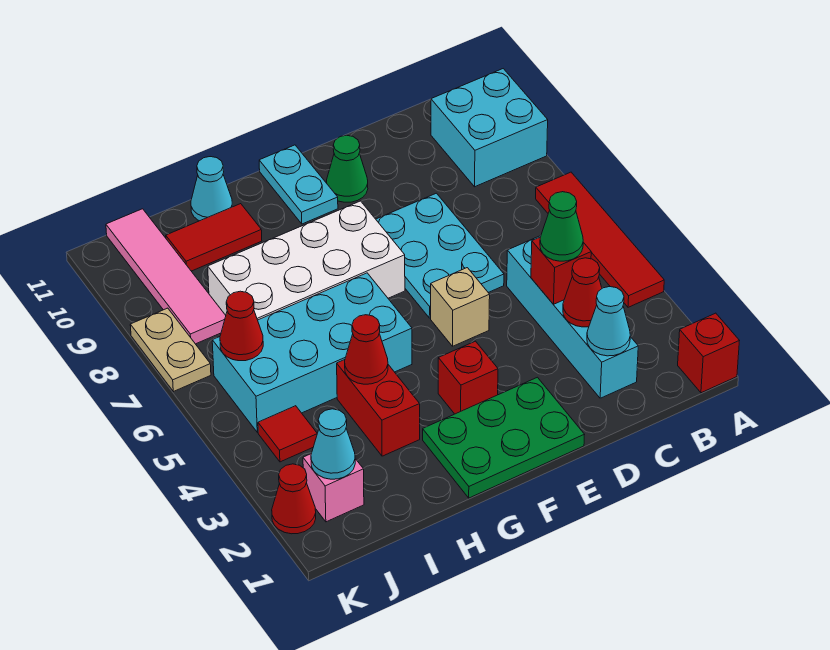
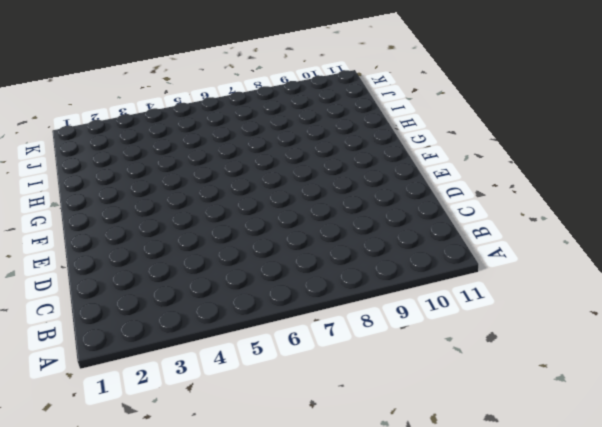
none -> red 1x1 brick [678,313,739,393]
none -> red 1x4 tile [536,172,664,307]
none -> cyan 2x2 brick [431,69,548,187]

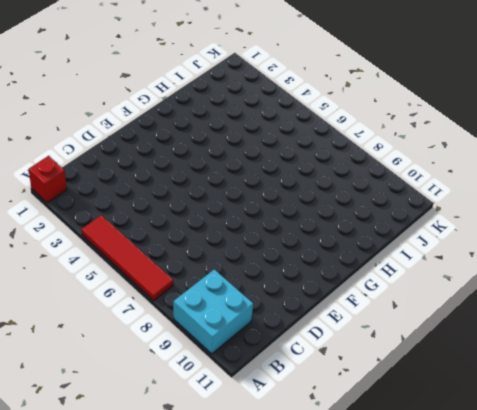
none -> cyan 1x4 brick [507,235,638,398]
none -> cyan 2x3 plate [376,193,504,318]
none -> green 2x3 plate [423,377,585,498]

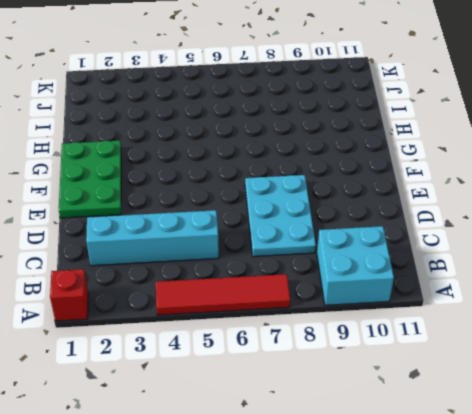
cyan 2x3 plate [245,175,316,257] -> cyan 2x3 plate turned to [376,193,504,318]
none -> tan 1x1 brick [431,268,490,346]
none -> green 1x1 cone [327,135,368,202]
none -> red 1x1 brick [438,341,498,414]

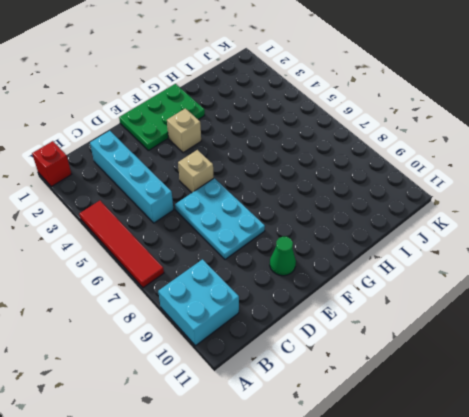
tan 1x1 brick [167,108,201,153] -> red 1x1 brick [438,341,498,414]
none -> white 2x4 brick [208,201,405,320]
none -> cyan 1x2 plate [259,145,338,224]
none -> cyan 2x4 brick [212,273,412,432]

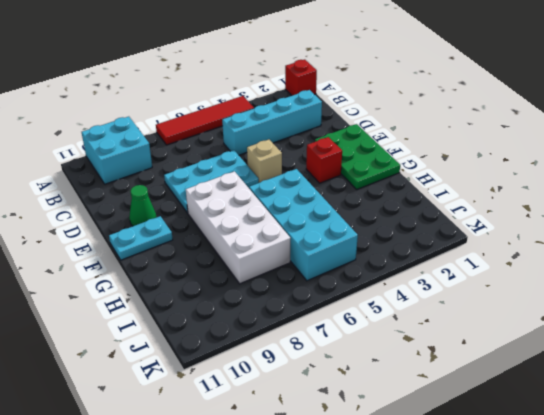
none -> red 1x2 brick [337,360,420,456]
none -> red 1x2 tile [166,204,262,271]
none -> cyan 1x1 cone [191,157,232,221]

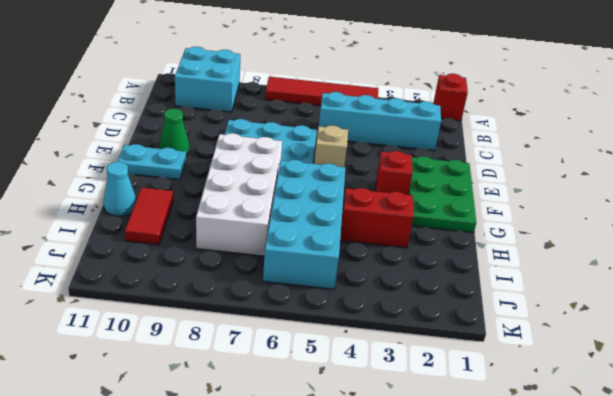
none -> pink 1x1 brick [303,454,364,522]
none -> red 1x1 tile [258,406,317,462]
none -> pink 1x4 tile [106,209,226,344]

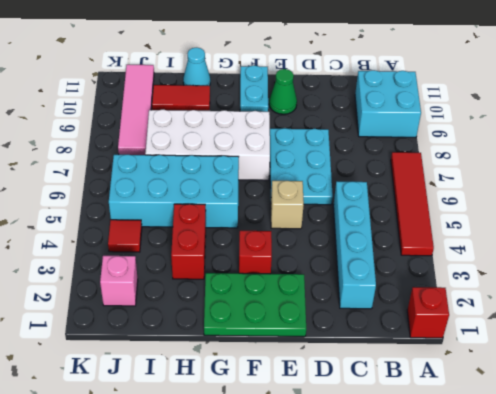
none -> red 1x1 cone [272,464,316,534]
none -> tan 1x2 plate [130,308,211,392]
none -> cyan 1x1 cone [587,287,630,356]

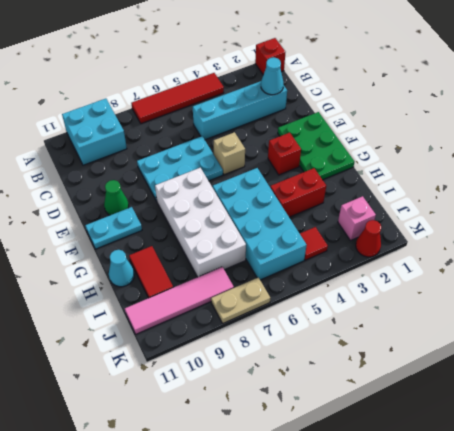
none -> red 1x1 cone [563,258,602,327]
none -> red 1x1 brick [531,237,591,304]
none -> red 1x1 cone [345,315,388,384]

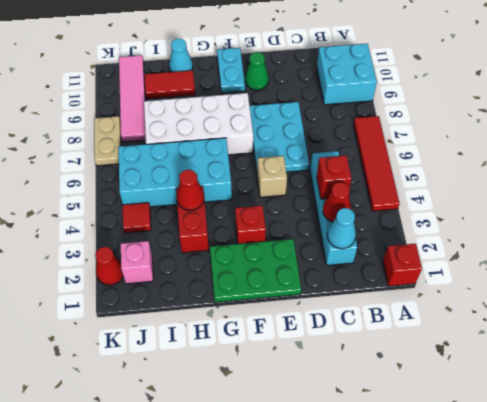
none -> cyan 1x1 cone [311,409,355,479]
none -> red 1x1 cone [220,291,263,361]
none -> green 1x1 cone [540,192,583,261]

